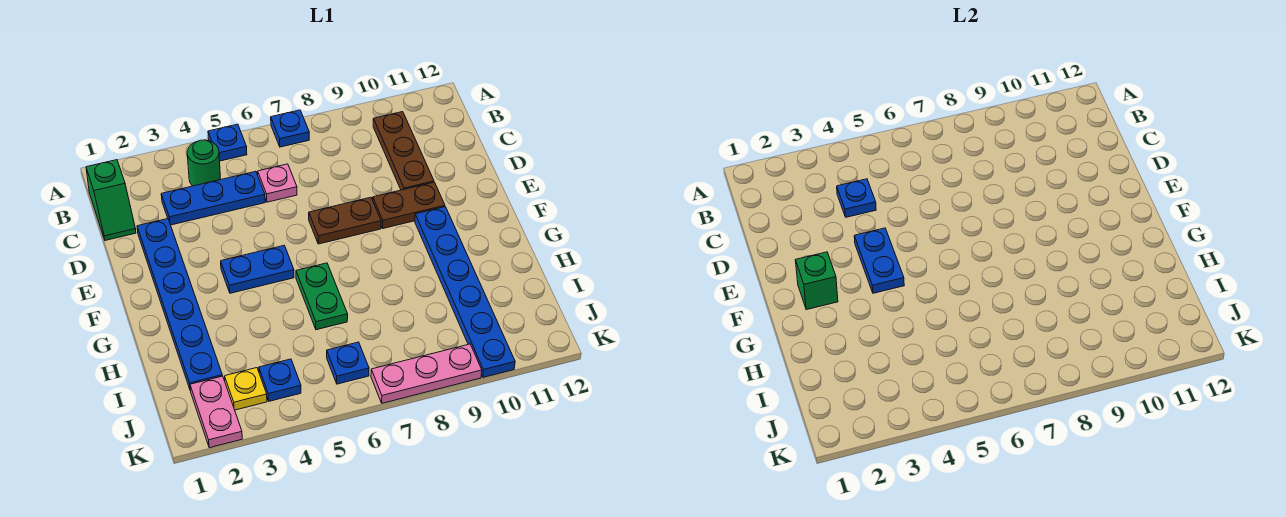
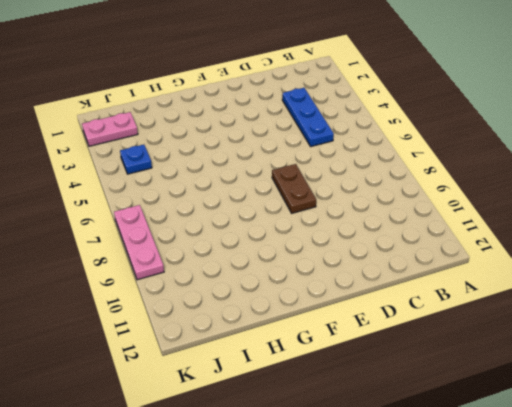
none -> blue 1x1 plate [208,124,247,161]
none -> blue 1x1 plate [271,110,309,147]
none -> green 1x2 slope [86,160,136,240]

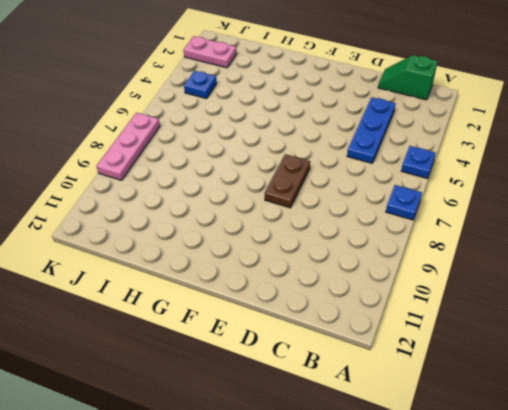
none -> green 1x1 round brick [187,140,220,186]
none -> brown 1x3 plate [373,112,434,190]
none -> pink 1x1 plate [258,164,297,202]

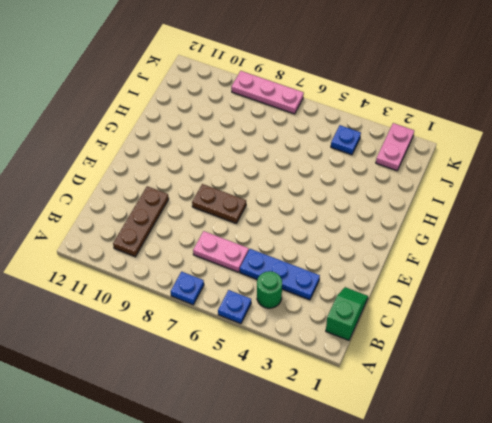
pink 1x2 plate [193,231,249,272] -> pink 1x1 plate [258,164,297,202]
none -> blue 1x6 plate [137,219,222,391]
none -> brown 1x2 plate [373,182,445,228]
none -> blue 1x2 plate [221,246,294,293]

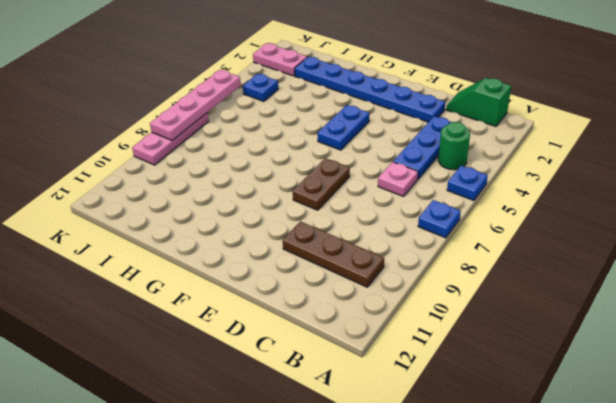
pink 1x4 plate [150,70,241,140] -> none
none -> brown 1x2 plate [373,182,445,228]
none -> blue 1x6 plate [415,207,515,377]
none -> green 1x2 plate [296,263,348,330]

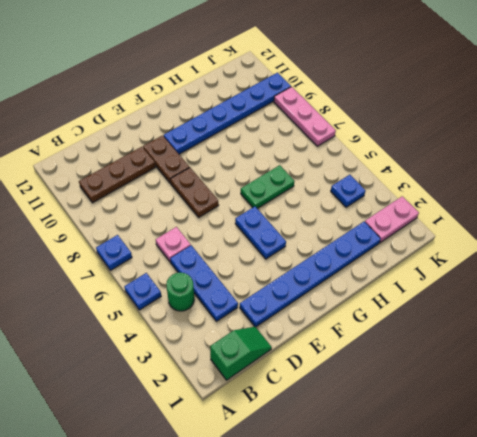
none -> yellow 1x1 plate [225,368,267,410]
none -> blue 1x1 plate [327,342,369,384]
none -> blue 1x1 plate [837,179,876,217]

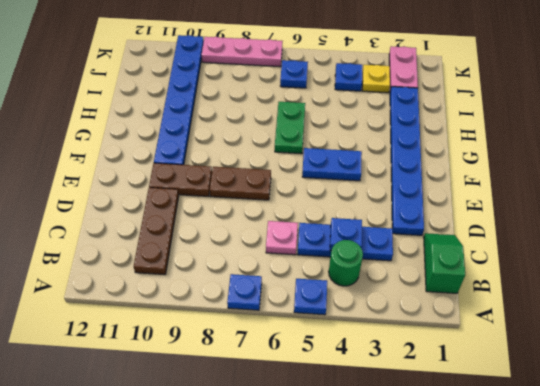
none -> blue 1x2 plate [854,228,904,293]
none -> green 1x1 brick [796,252,838,310]

